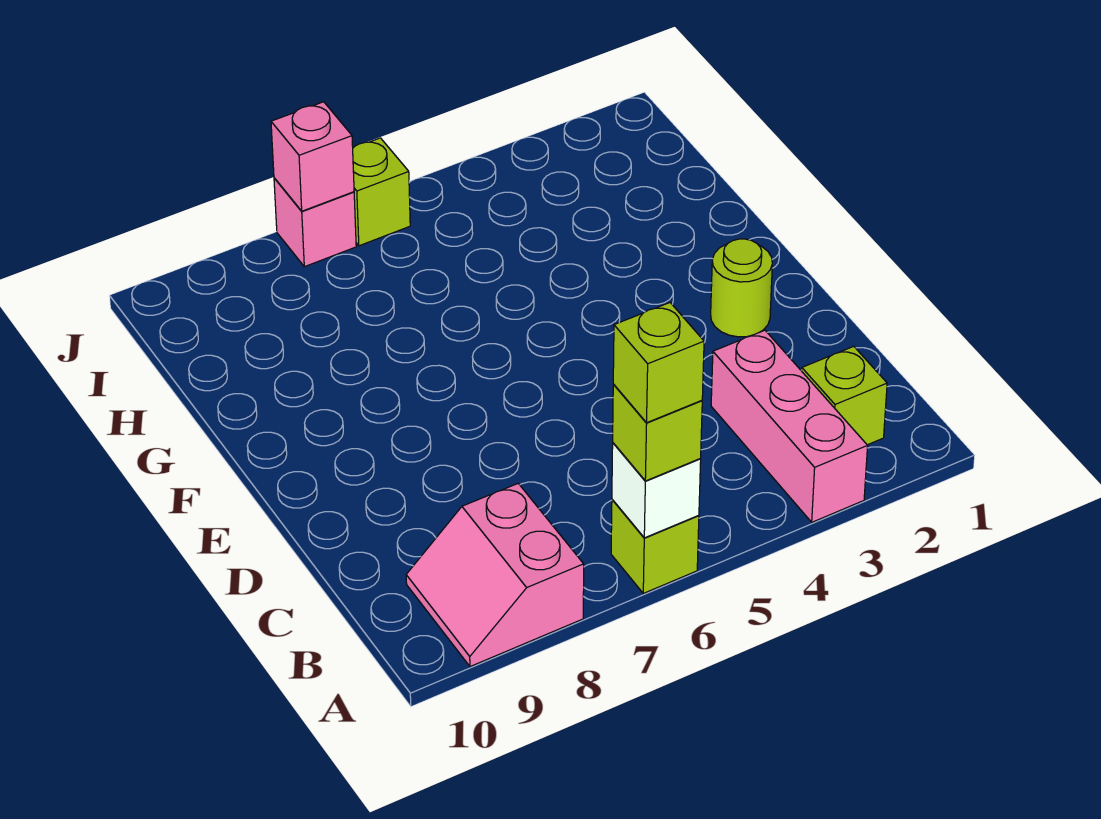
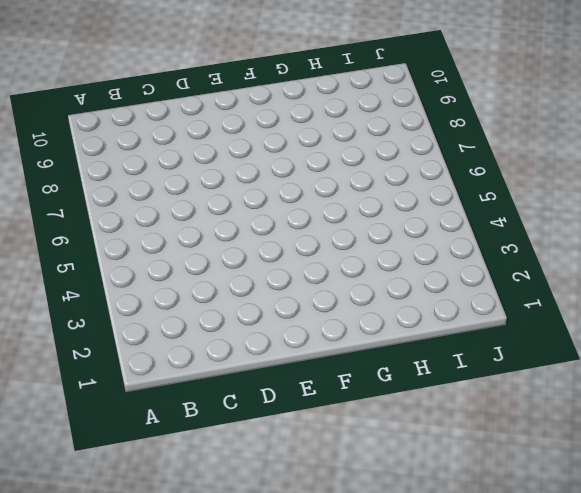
none -> pink 1x3 brick [711,330,868,522]
none -> lime 1x1 brick [611,500,699,593]

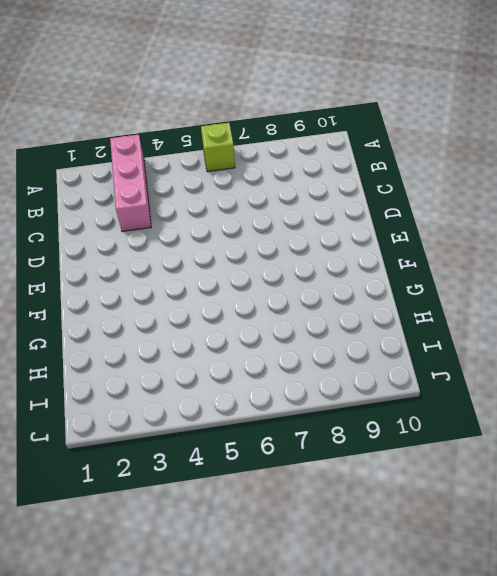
none -> pink 2x2 slope [406,484,584,667]
none -> lime 1x1 brick [802,346,887,445]

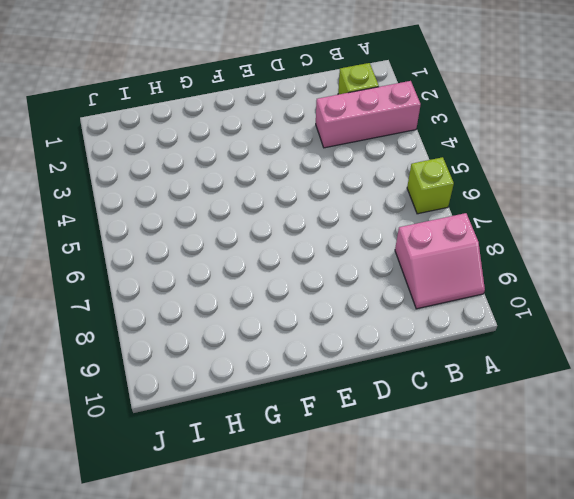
none -> lime 1x1 round brick [711,239,772,337]
none -> lime 1x1 brick [353,138,410,246]

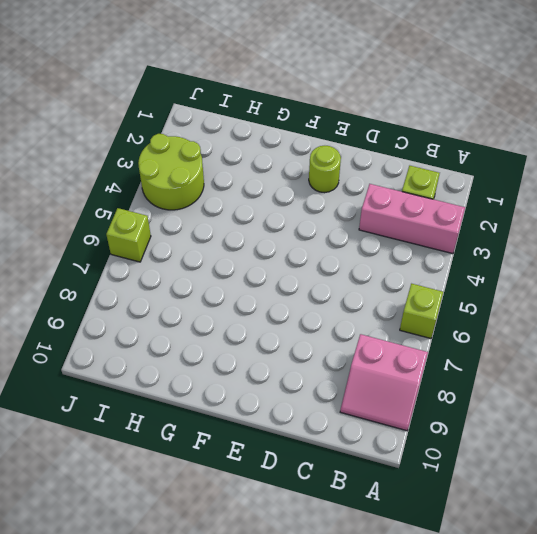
lime 2x2 round brick [138,134,204,210] -> none
none -> pink 1x1 brick [274,178,356,267]
none -> white 1x1 brick [612,443,701,538]

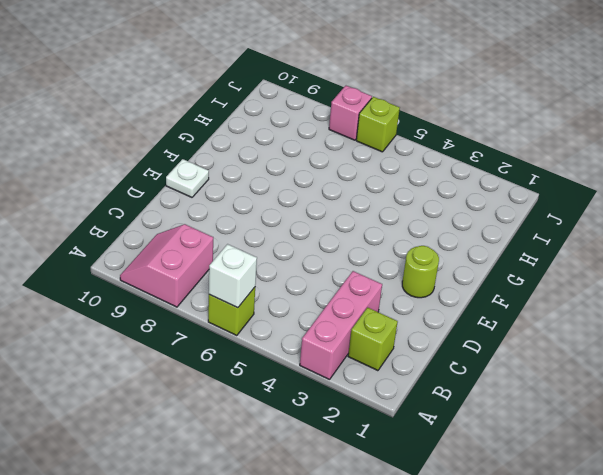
white 1x1 plate [166,159,209,197] -> none
none -> pink 1x1 brick [271,102,354,211]
none -> lime 1x1 brick [613,385,702,481]

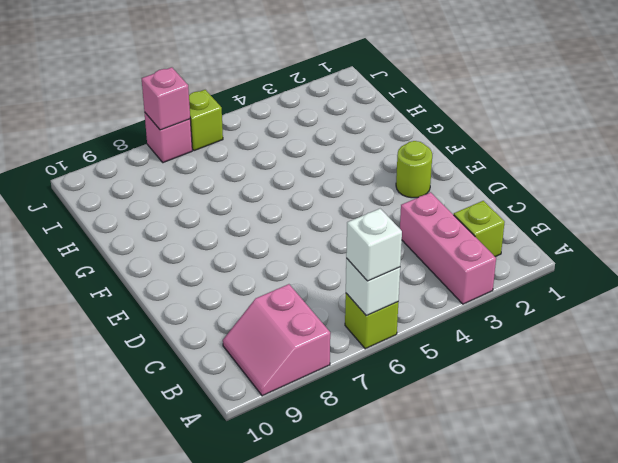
white 1x1 brick [346,209,402,281] -> lime 1x1 brick [613,385,702,481]
none -> lime 1x1 brick [613,303,704,423]

